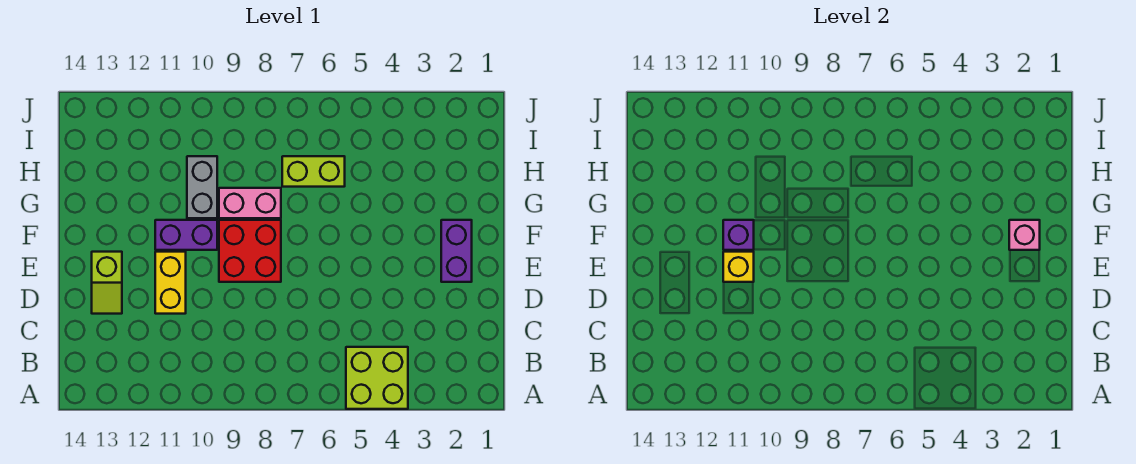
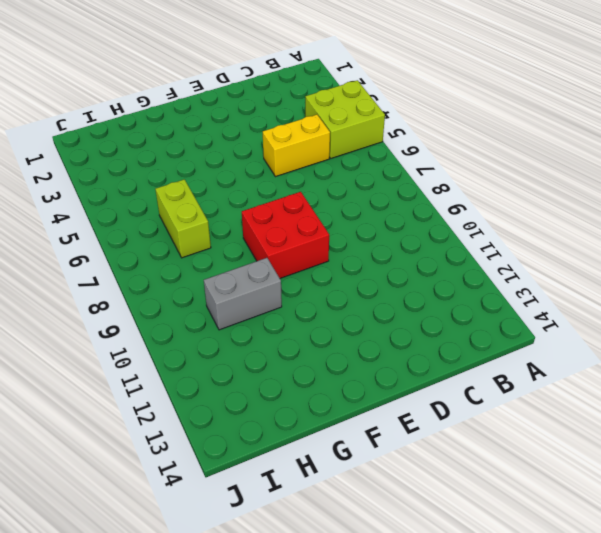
yellow 1x2 brick [263,115,330,177] -> yellow 1x2 brick moved to [155,252,186,314]
none -> lime 1x2 slope [92,252,122,314]
none -> purple 1x2 brick [441,220,472,282]
none -> purple 1x2 brick [155,220,217,250]

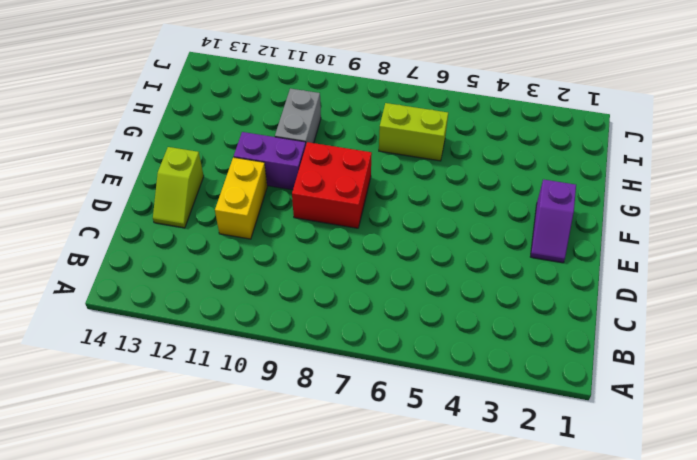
purple 1x2 slope [531,179,576,263] -> purple 1x2 brick [441,220,472,282]
none -> lime 2x2 brick [346,347,408,409]
none -> pink 1x2 brick [219,188,281,218]
none -> yellow 1x1 brick [723,252,754,282]

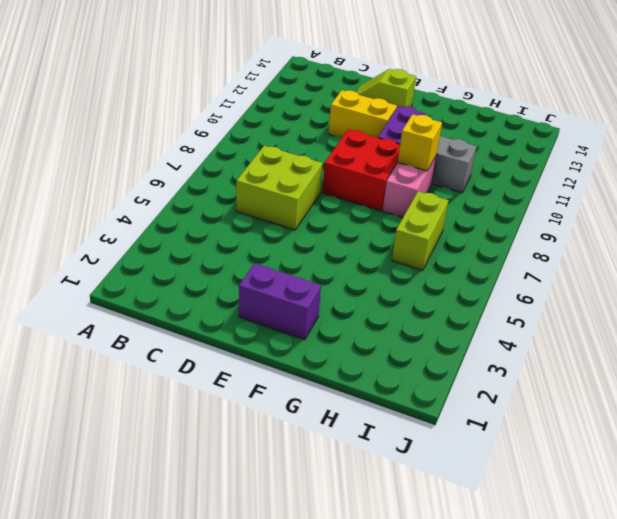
lime 2x2 brick [236,146,323,230] -> lime 2x2 brick moved to [346,347,408,409]
yellow 1x1 brick [398,114,442,171] -> yellow 1x1 brick moved to [723,252,754,282]
none -> pink 1x1 brick [1009,220,1040,250]
none -> purple 1x1 brick [723,220,754,250]

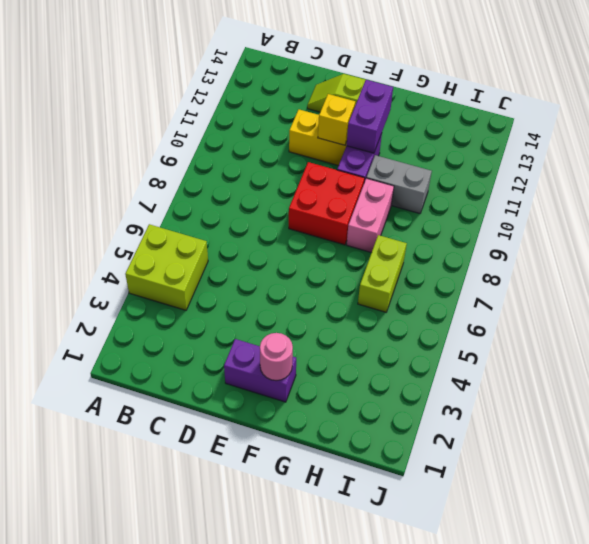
pink 1x1 round brick [260,333,293,380] -> pink 1x1 brick [1009,220,1040,250]
purple 1x2 brick [347,80,393,153] -> purple 1x1 brick [723,220,754,250]

